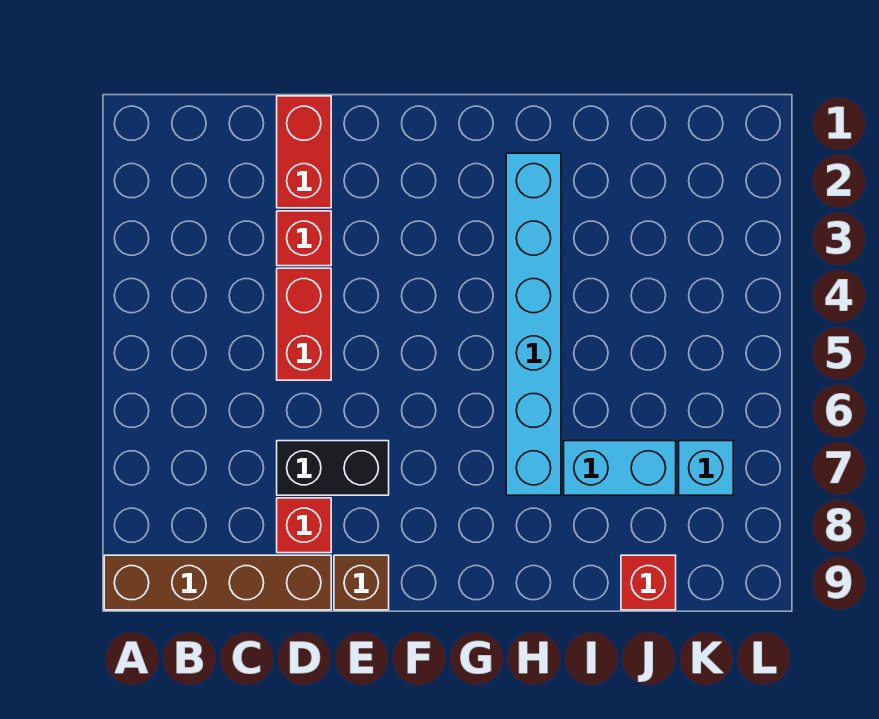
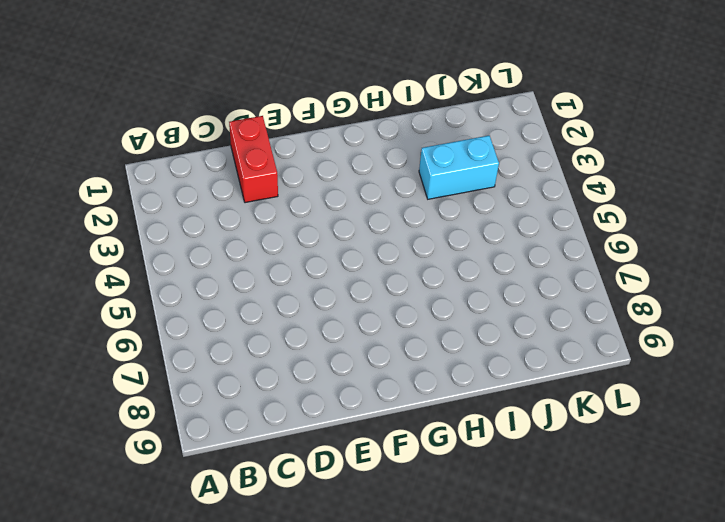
cyan 1x2 brick [419,135,499,199] -> cyan 1x2 brick moved to [564,441,676,495]
none -> brown 1x4 brick [104,555,331,610]
none -> red 1x1 brick [277,211,331,266]

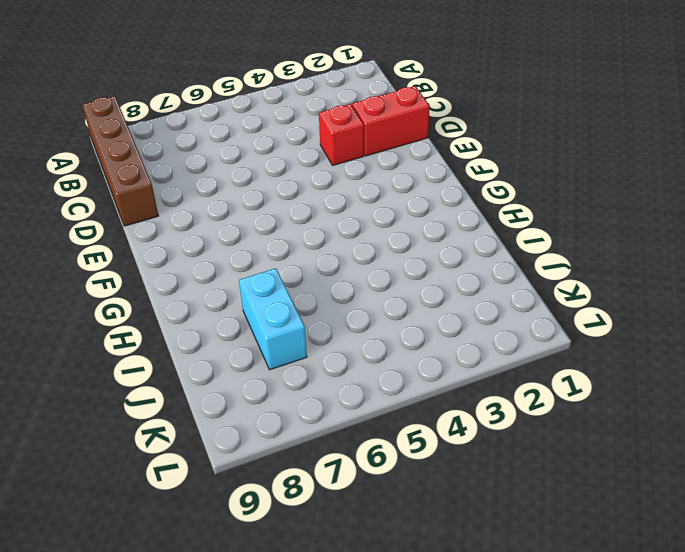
none -> red 1x2 brick [277,268,331,380]
none -> black 1x2 brick [277,441,389,495]

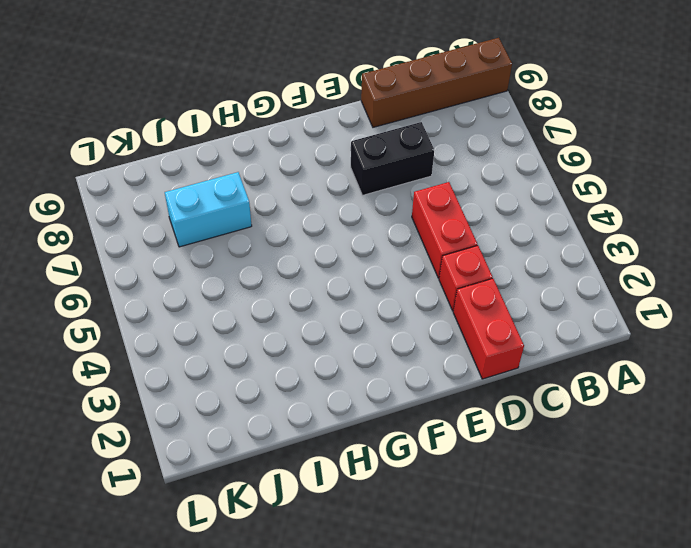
none -> red 1x1 brick [277,498,331,553]
none -> brown 1x1 brick [334,555,389,610]

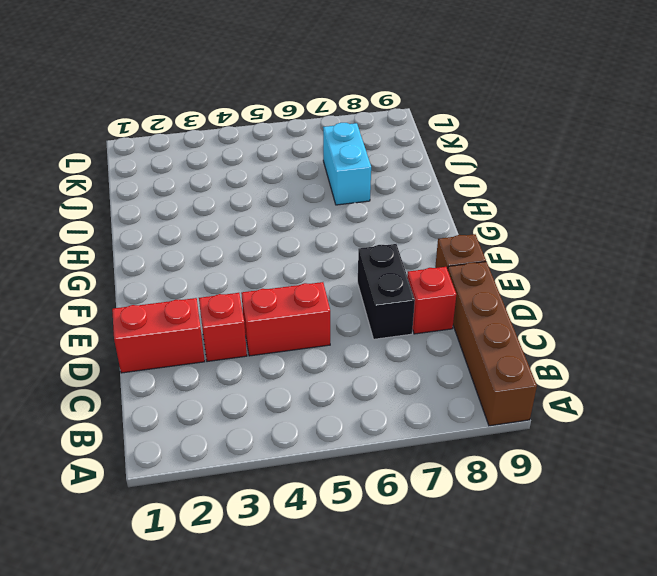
none -> cyan 1x6 brick [506,153,561,495]
none -> red 1x1 brick [621,555,676,610]

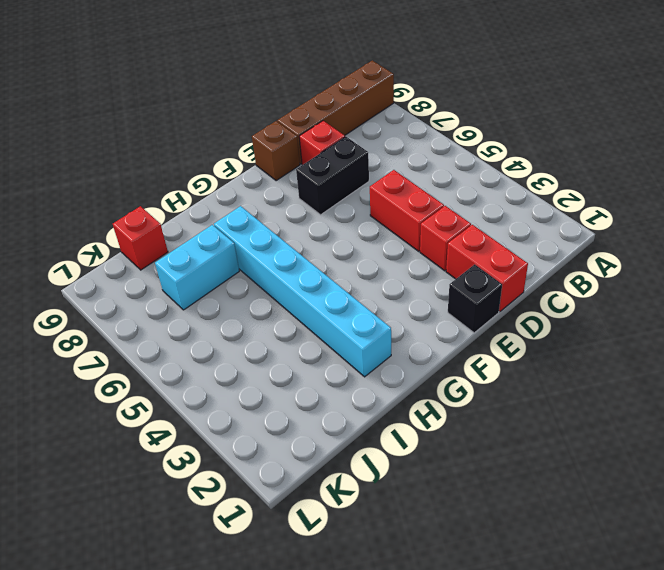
black 1x1 brick [448,264,502,333] -> none
none -> cyan 1x1 brick [679,441,733,495]

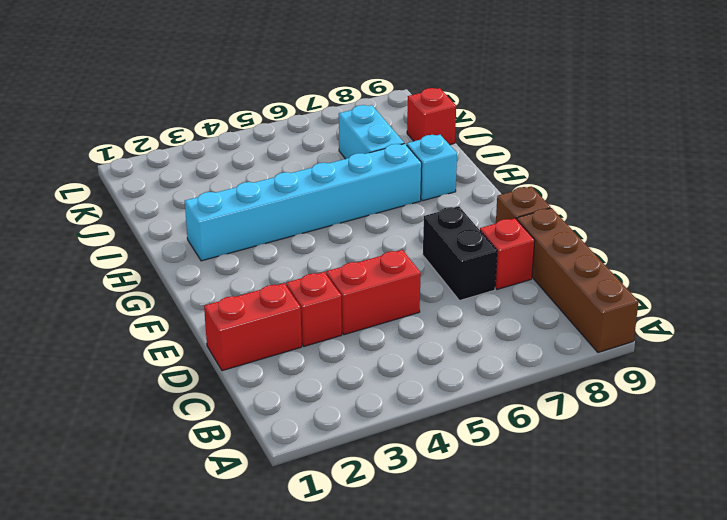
cyan 1x1 brick [407,135,457,201] -> cyan 1x1 brick moved to [679,441,733,495]

